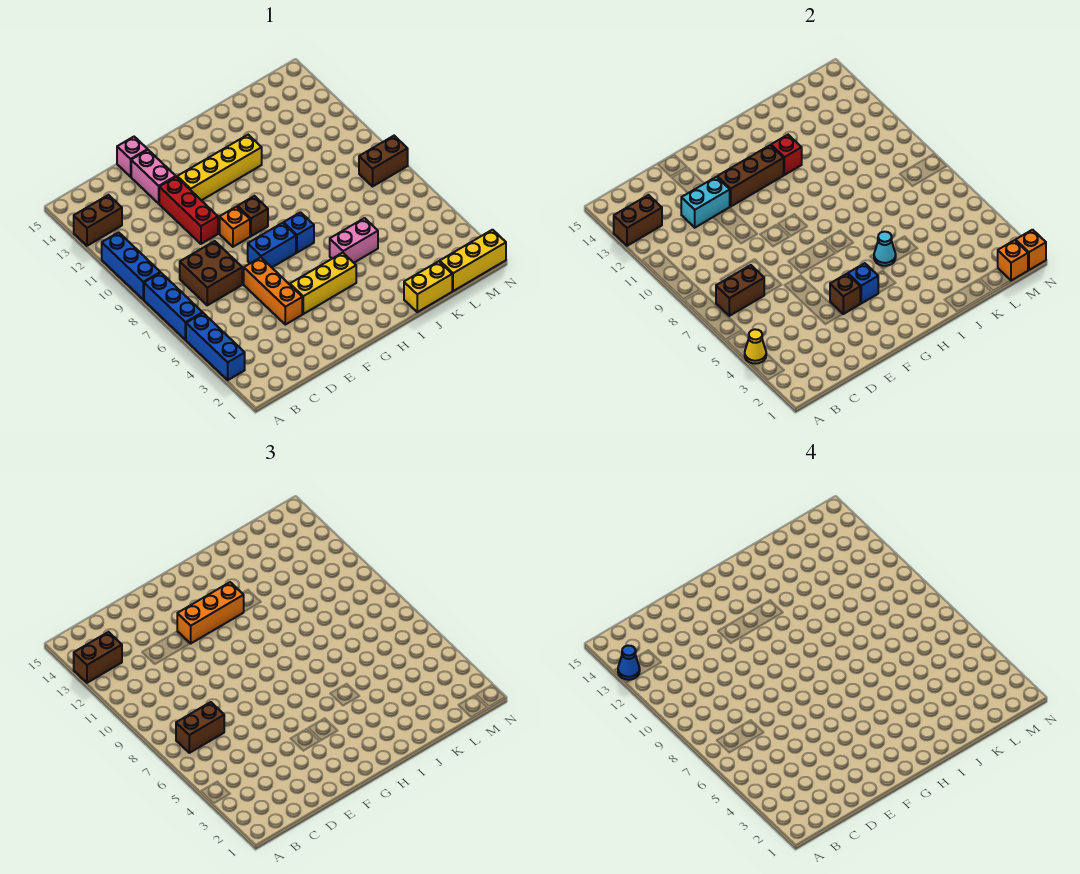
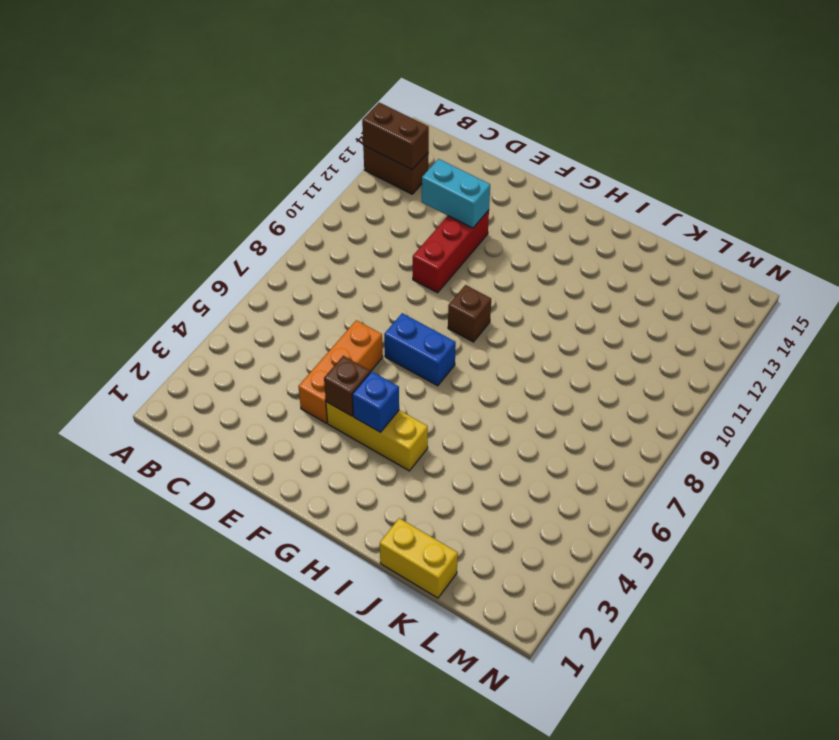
none -> blue 1x3 brick [186,313,245,380]
none -> blue 1x3 brick [144,273,203,340]
none -> blue 1x3 brick [102,232,160,300]
none -> brown 2x2 brick [180,241,242,305]

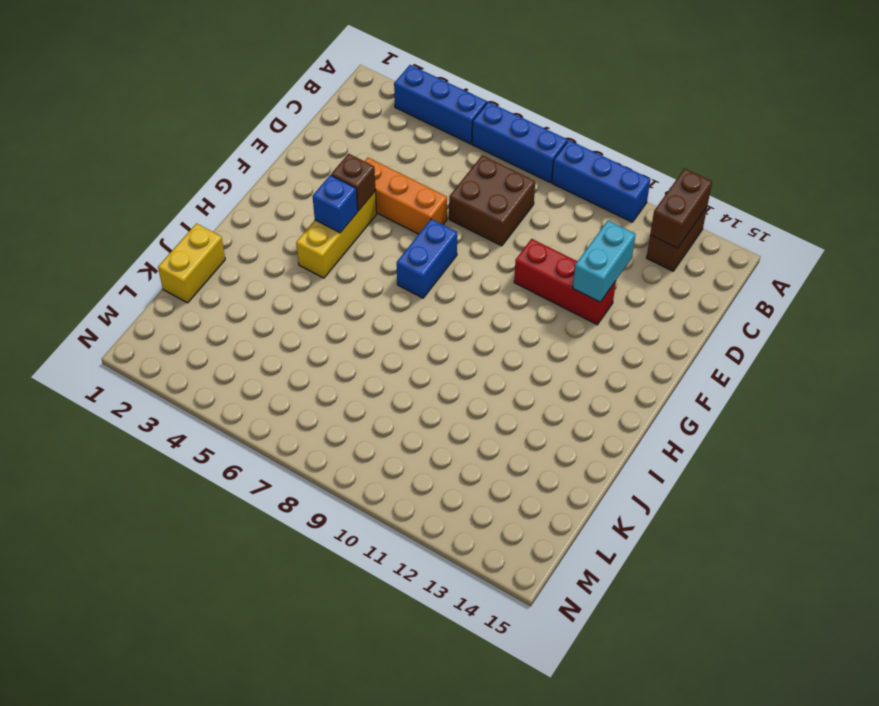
none -> pink 1x2 brick [131,150,176,204]
none -> pink 1x1 brick [117,137,148,177]
none -> orange 1x1 brick [220,207,250,247]
none -> yellow 1x4 brick [177,135,262,200]

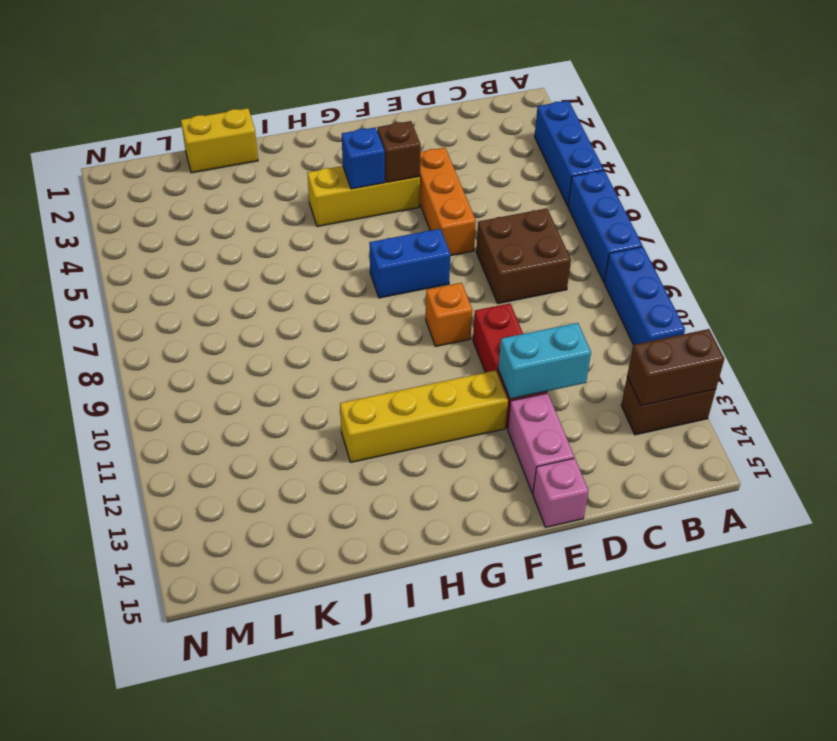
none -> brown 1x1 brick [237,196,268,236]
none -> blue 1x1 brick [284,212,314,253]
none -> pink 1x2 brick [330,218,378,263]
none -> yellow 1x3 brick [440,230,506,291]

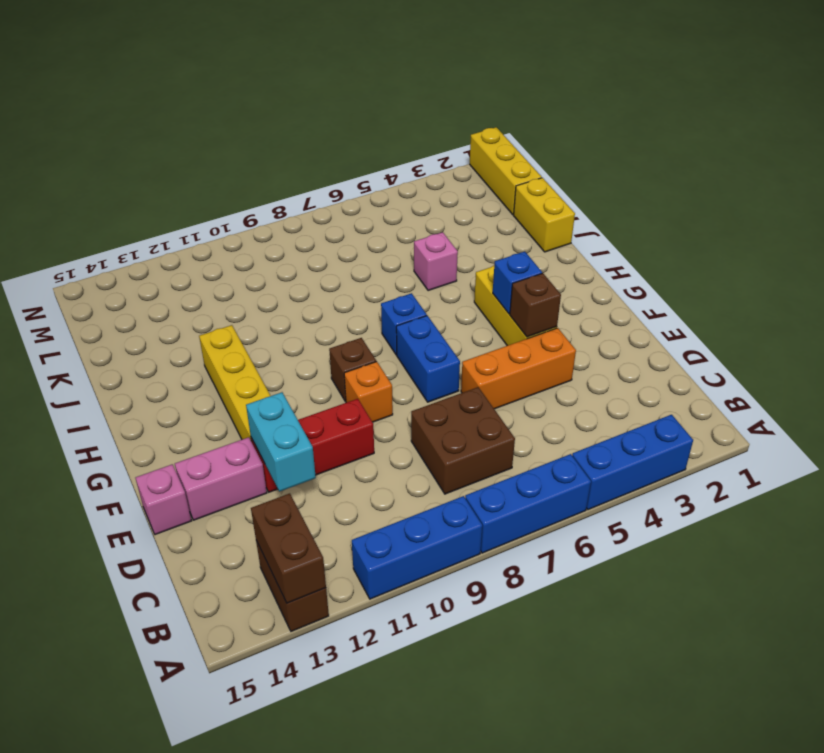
pink 1x1 brick [414,232,458,291] -> pink 1x2 brick [330,218,378,263]
none -> brown 1x2 brick [359,136,408,186]
none -> yellow 1x1 cone [745,329,766,364]
none -> brown 1x2 brick [716,265,764,316]
none -> brown 1x3 brick [717,145,784,206]

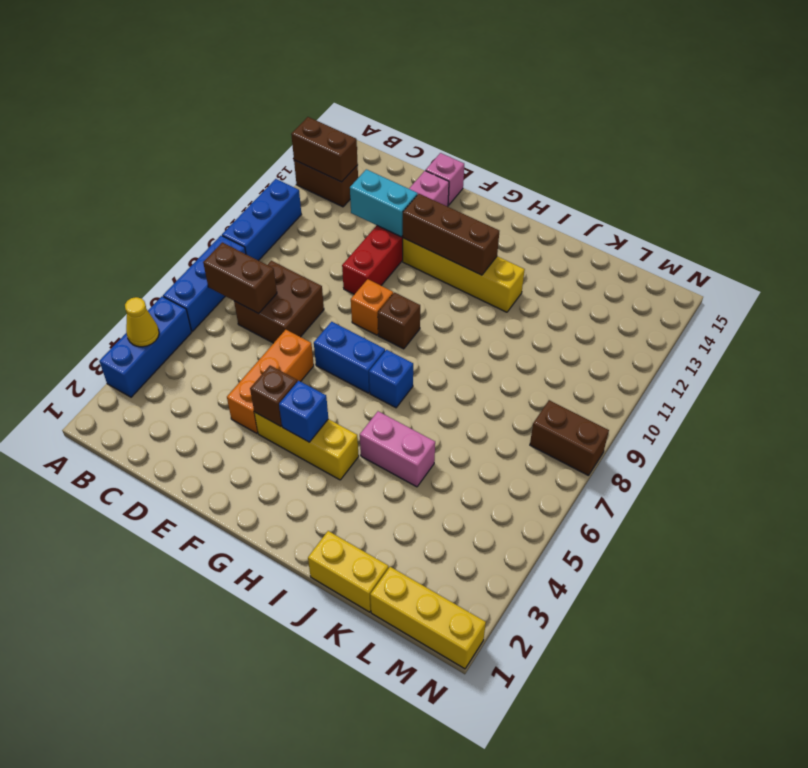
none -> cyan 1x1 cone [874,232,896,266]
none -> red 1x1 brick [771,135,802,175]
none -> orange 1x1 brick [998,240,1028,281]
none -> orange 1x1 brick [1016,230,1046,270]

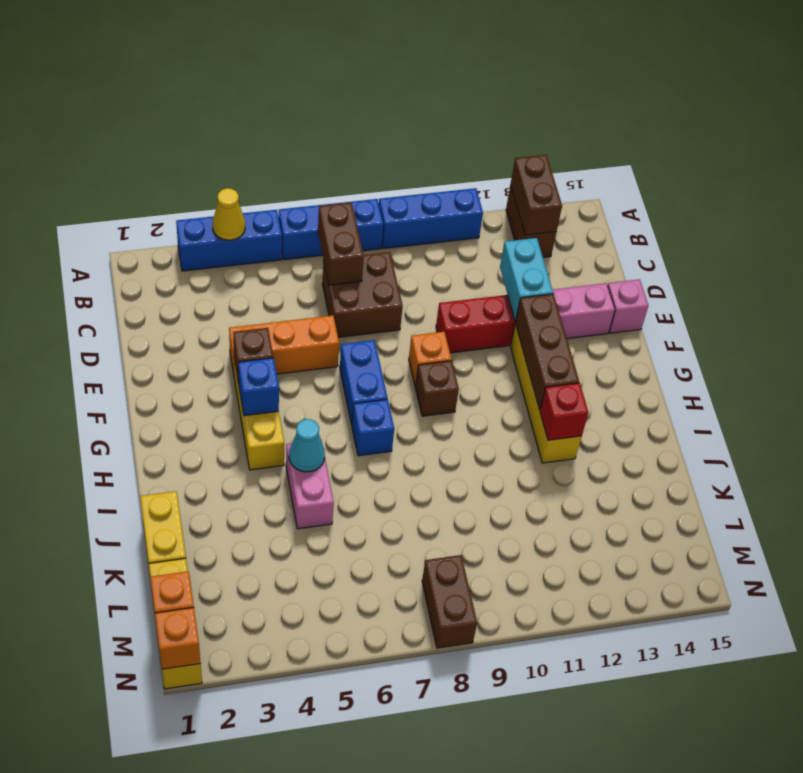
none -> brown 1x2 brick [74,632,122,683]
none -> brown 1x2 brick [176,702,224,753]
none -> orange 1x3 brick [177,582,244,643]
none -> blue 1x1 cone [618,646,640,680]

